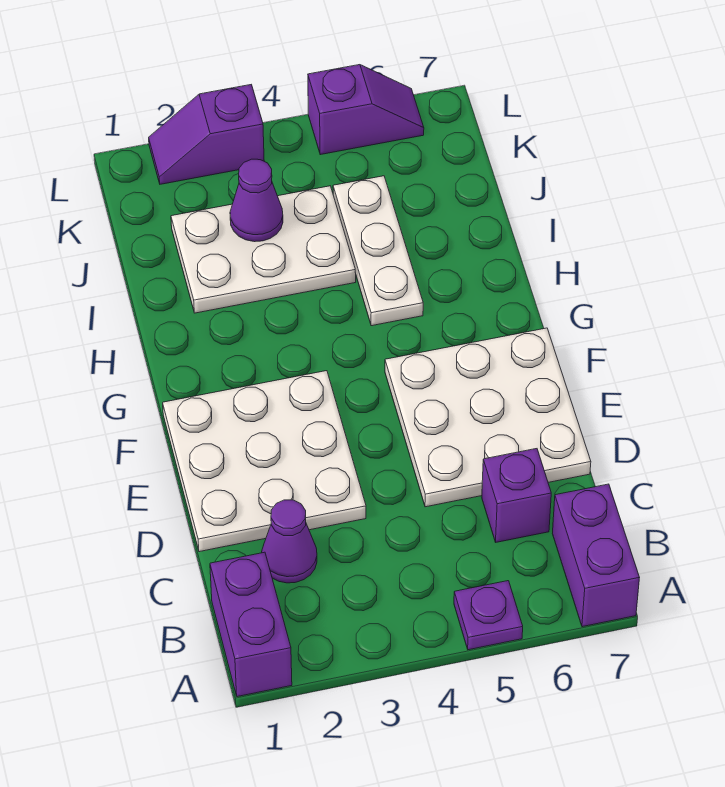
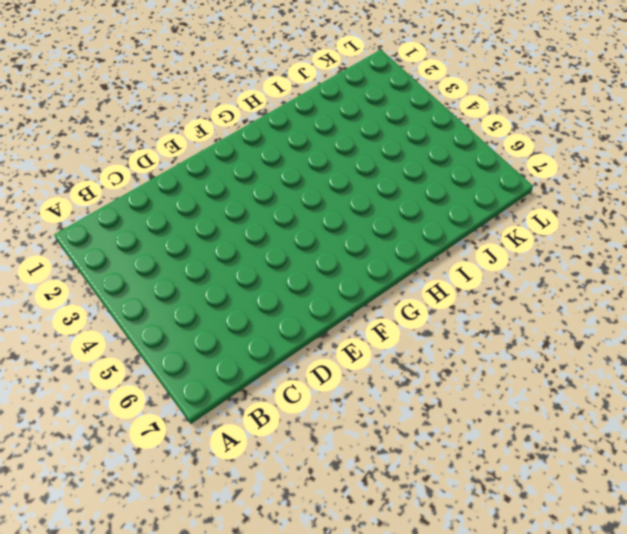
none -> purple 1x2 brick [210,552,292,697]
none -> purple 1x1 plate [454,581,523,650]
none -> purple 1x2 brick [552,484,639,627]

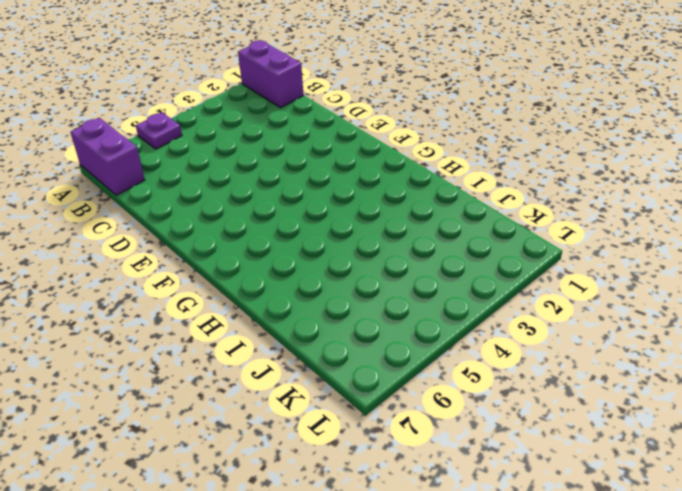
none -> purple 1x1 cone [262,500,317,583]
none -> purple 1x1 brick [482,449,551,542]
none -> white 3x3 plate [163,371,366,552]

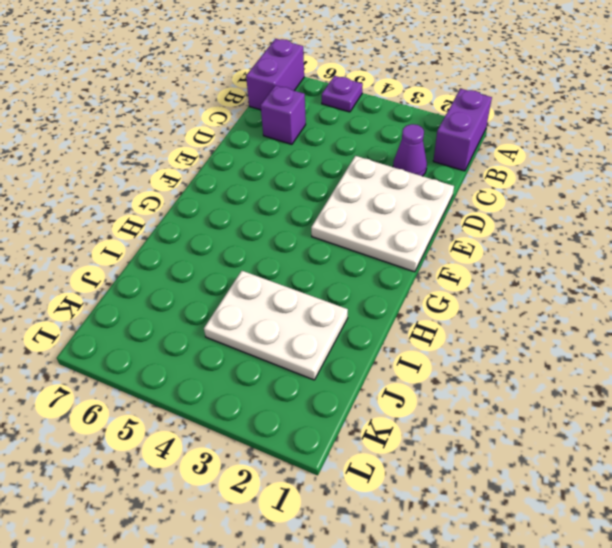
none -> white 3x3 plate [385,328,591,507]
none -> white 1x3 plate [333,176,423,326]
none -> purple 1x2 slope [149,85,264,184]

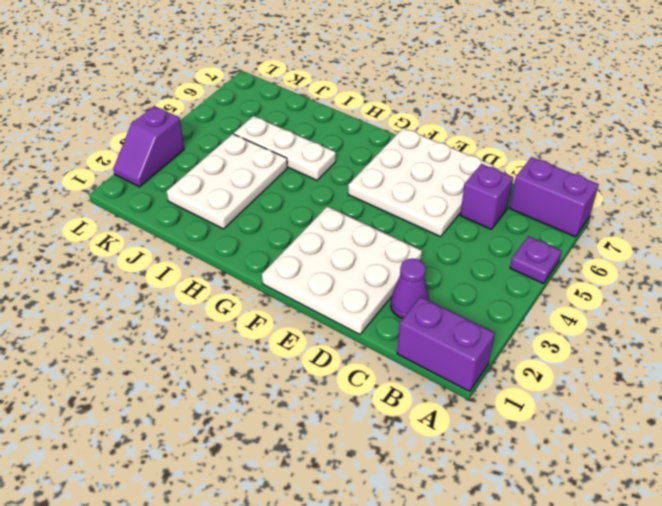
none -> purple 1x2 slope [308,65,424,155]
none -> purple 1x1 cone [230,159,283,242]

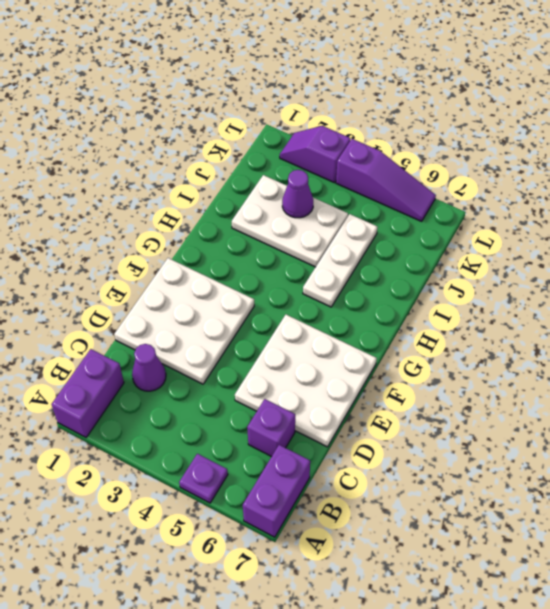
purple 1x3 slope [336,139,436,221] -> purple 1x2 slope [308,65,424,155]

